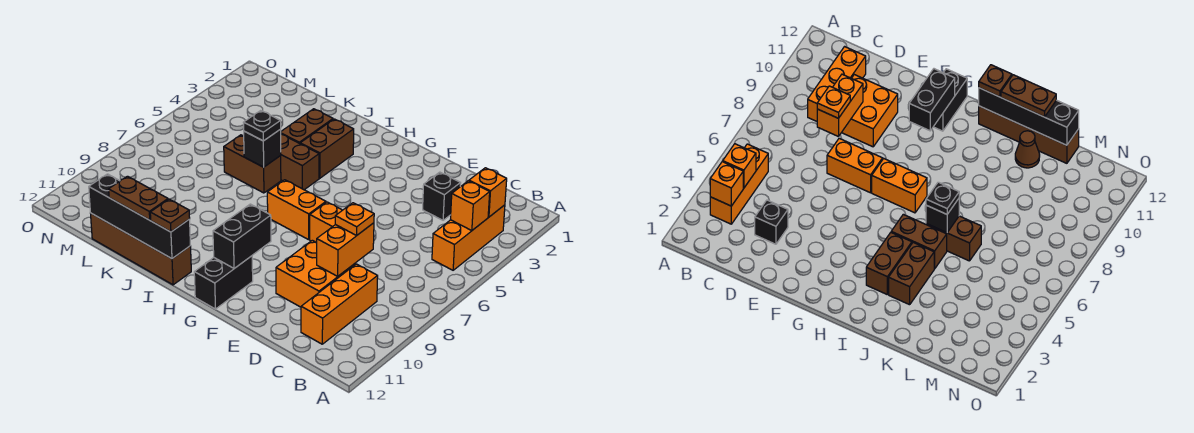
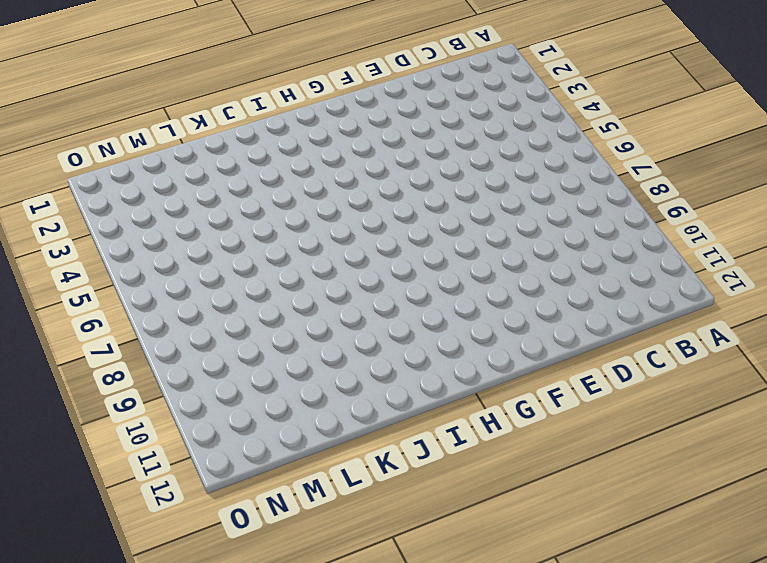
none -> orange 1x3 brick [432,205,505,270]
none -> orange 1x3 brick [301,264,378,344]
none -> black 1x1 brick [423,172,460,220]

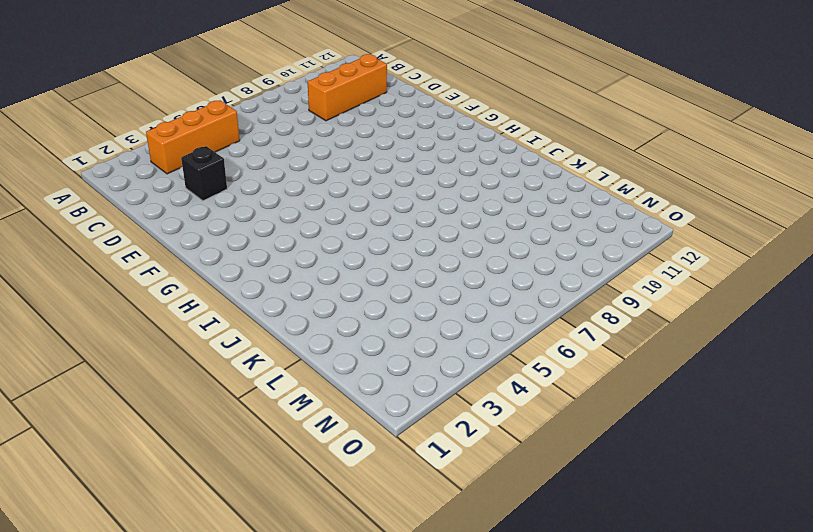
none -> orange 2x2 brick [276,240,355,307]
none -> orange 1x2 brick [310,202,342,243]
none -> orange 1x2 brick [267,180,326,240]

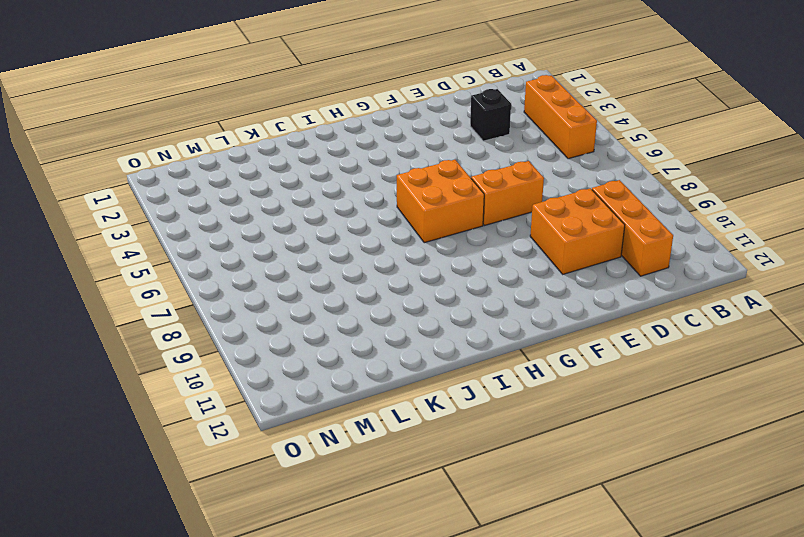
orange 2x2 brick [397,160,484,243] -> orange 1x2 brick [267,180,326,240]
none -> black 1x2 brick [194,256,253,309]
none -> brown 1x2 brick [300,119,354,178]
none -> brown 1x2 brick [280,134,319,190]

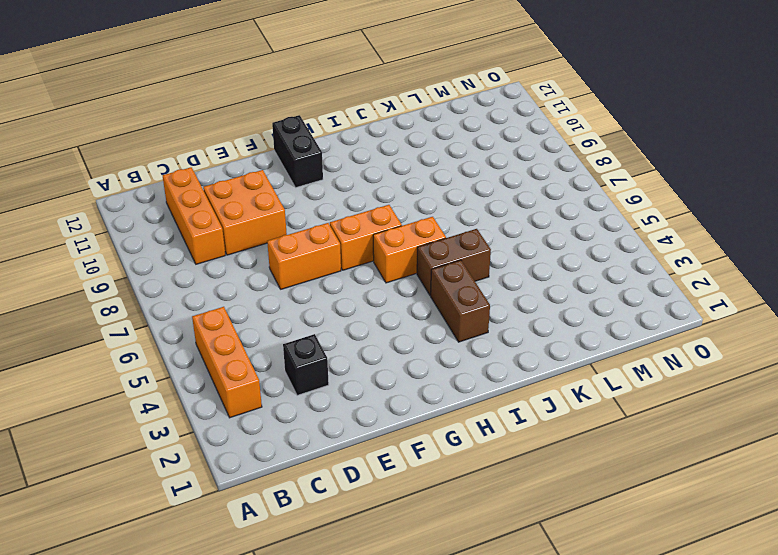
orange 1x2 brick [373,217,446,283] -> orange 1x2 brick turned to [317,223,374,276]
none -> brown 1x4 brick [91,213,191,285]
none -> brown 1x2 brick [281,109,333,144]
none -> brown 1x2 brick [224,135,281,193]

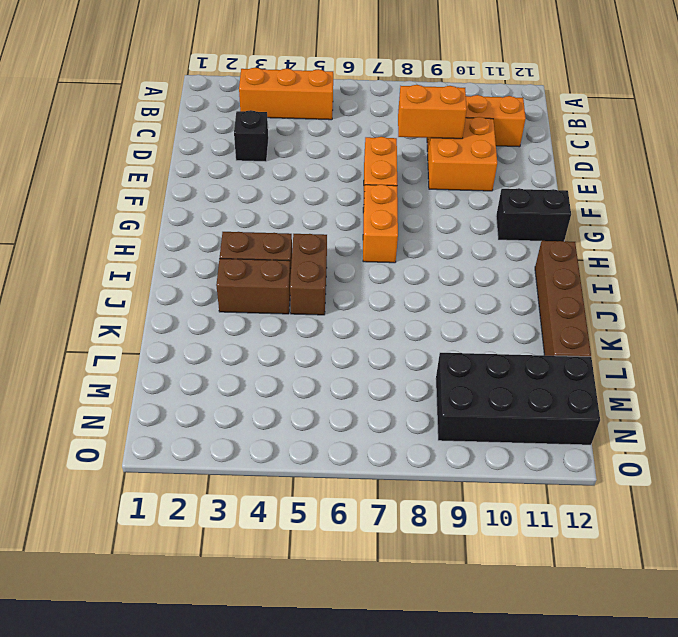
black 2x4 brick [436,353,600,445] -> none
none -> brown 1x2 brick [224,135,281,193]
none -> brown 1x1 cone [1015,131,1040,168]
none -> orange 1x1 brick [469,168,507,217]

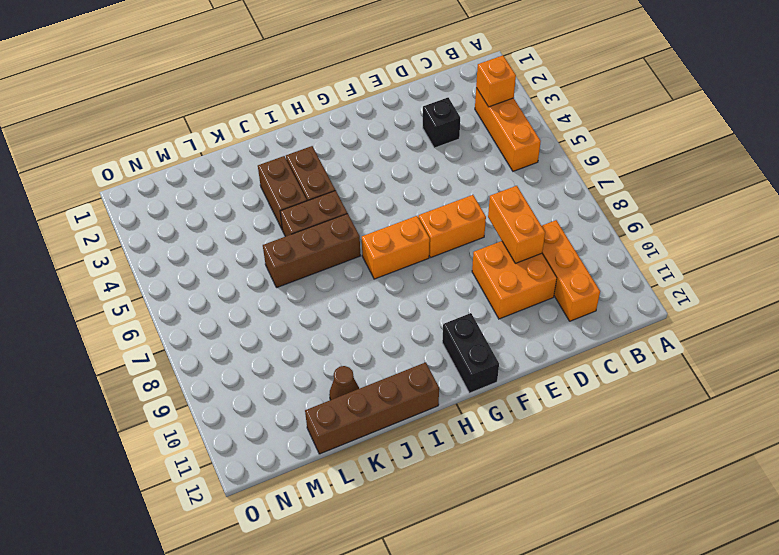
brown 1x3 brick [263,213,360,288] -> brown 1x2 brick [224,135,281,193]
none -> orange 1x1 brick [450,181,490,231]
none -> black 1x2 brick [213,204,271,268]
none -> black 1x4 brick [89,174,190,259]

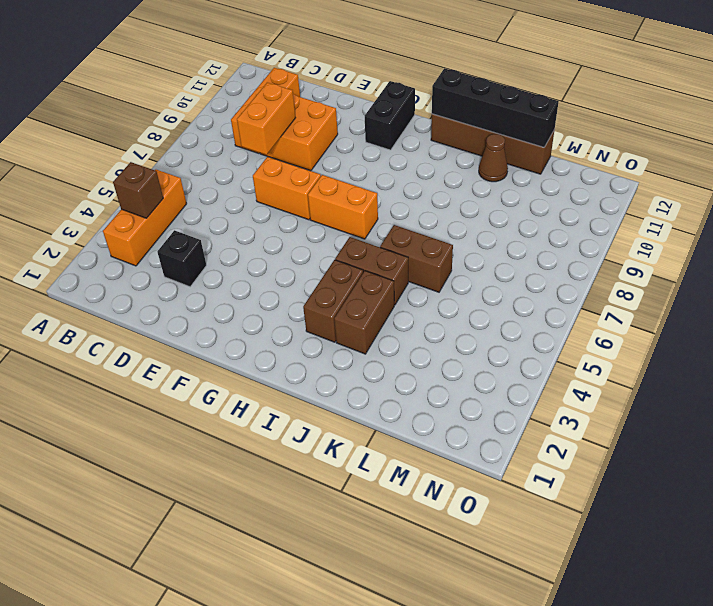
brown 1x1 brick [113,162,163,218] -> orange 1x1 brick [450,181,490,231]
none -> orange 1x1 brick [469,168,507,217]
none -> black 1x2 brick [213,204,271,268]
none -> black 1x1 brick [244,130,281,167]

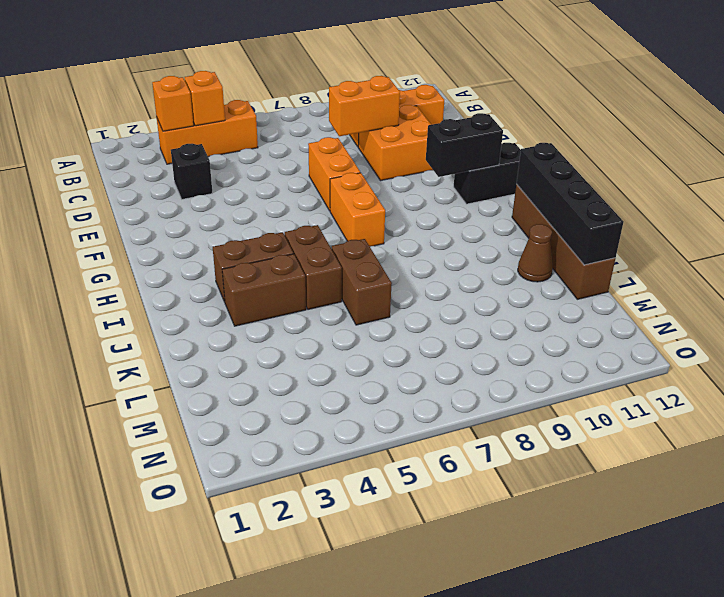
none -> black 1x1 brick [244,130,281,167]
none -> orange 1x1 plate [335,203,374,235]
none -> brown 1x1 plate [150,199,190,232]

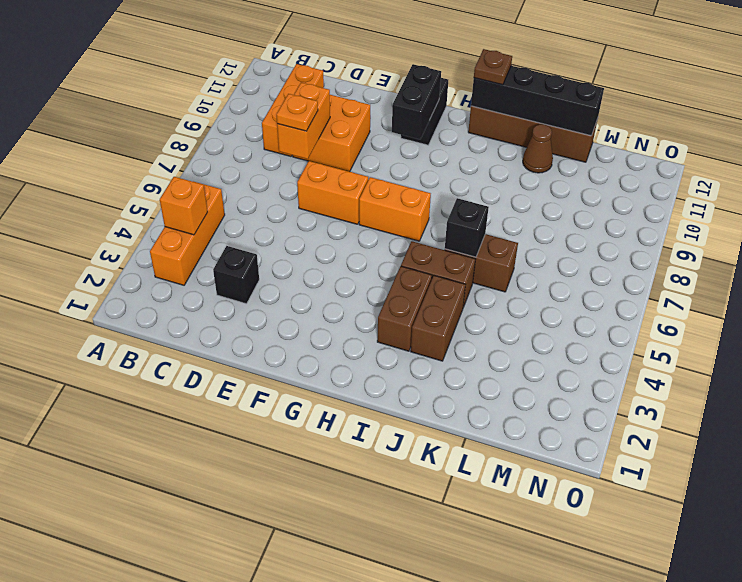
none -> orange 1x1 brick [469,168,507,217]
none -> black 1x1 plate [243,110,281,141]
none -> brown 1x2 plate [109,176,168,220]

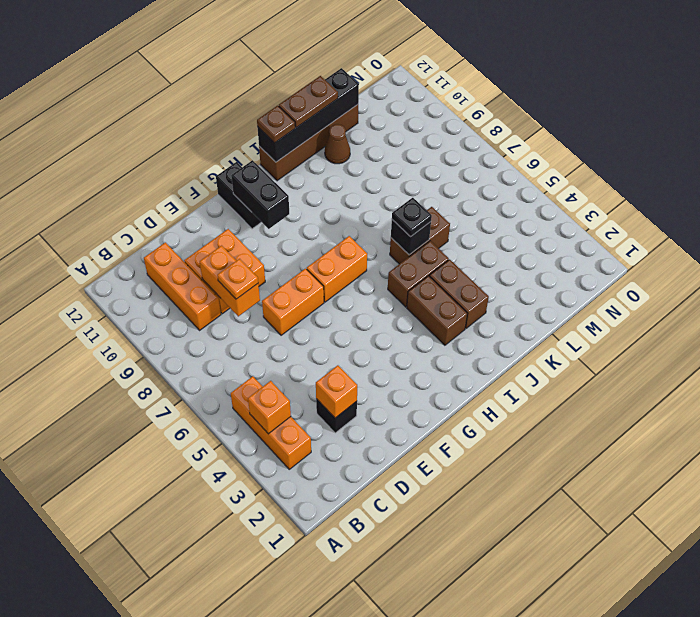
orange 1x1 brick [316,365,357,418] -> orange 1x1 brick moved to [469,168,507,217]

